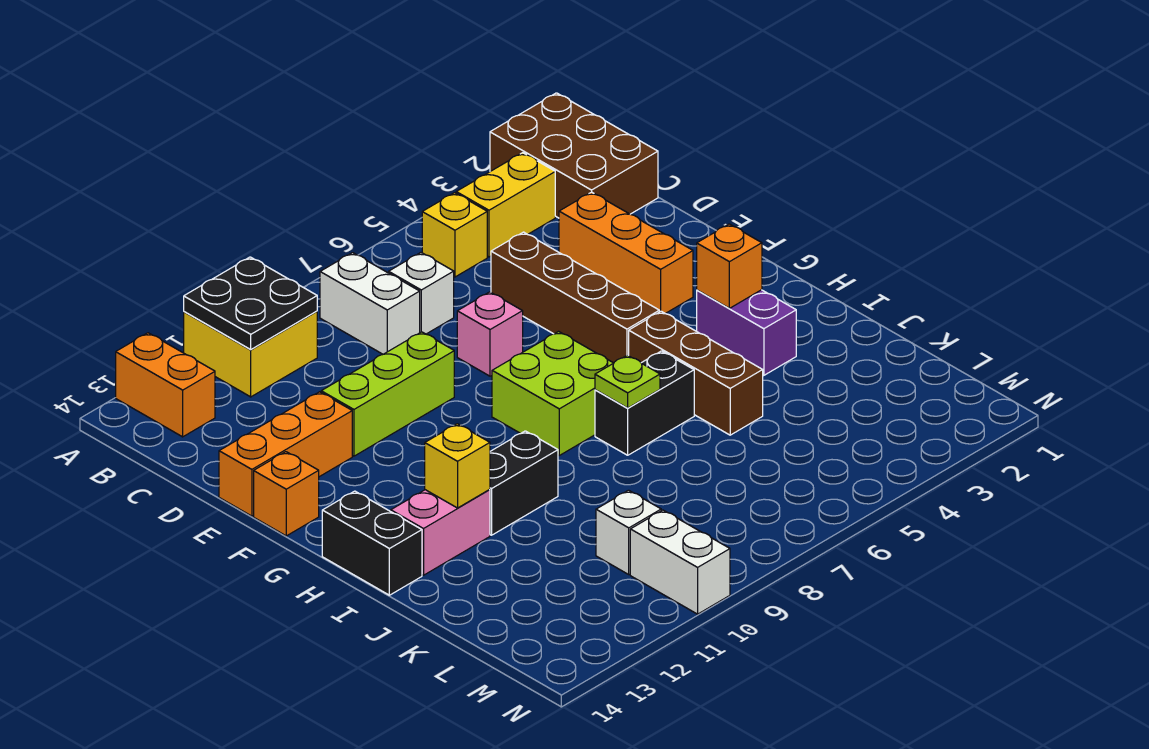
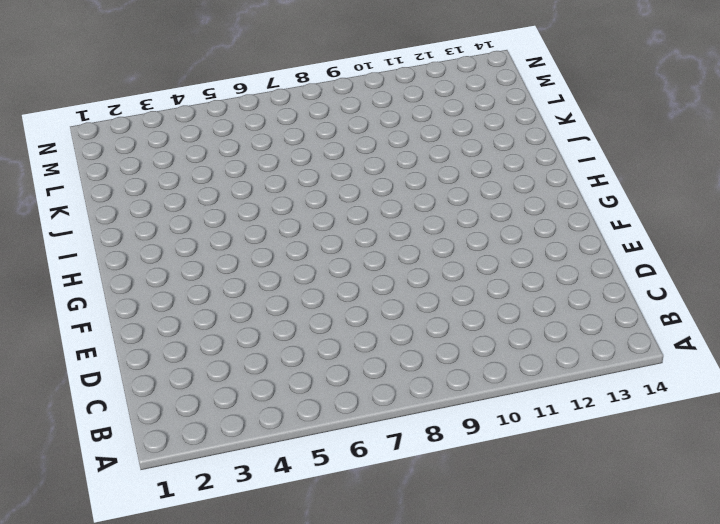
none -> brown 2x3 brick [490,93,658,218]
none -> yellow 2x2 brick [184,311,317,397]
none -> orange 1x2 brick [116,333,215,437]

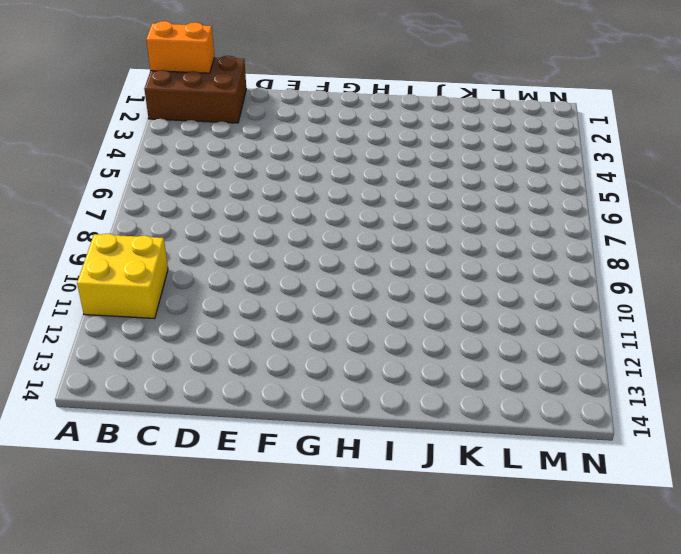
orange 1x2 brick [146,21,214,73] -> orange 1x2 brick moved to [116,333,215,437]
none -> yellow 1x2 brick [456,153,555,257]
none -> yellow 1x1 brick [422,193,487,277]
none -> white 1x2 brick [320,253,420,354]

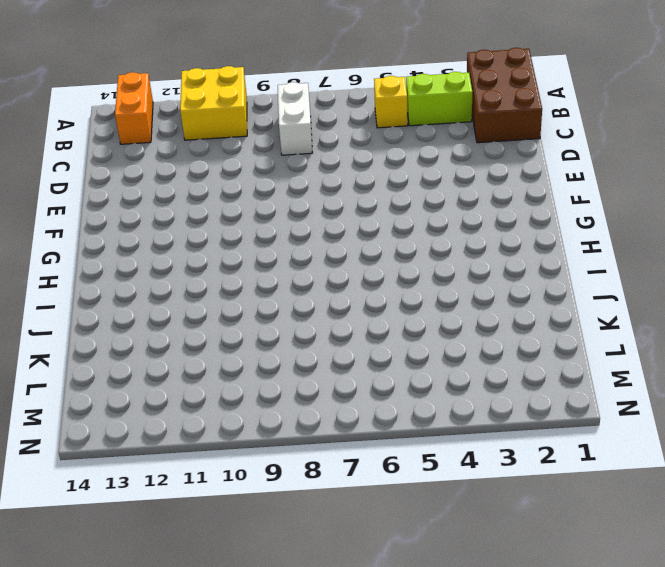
lime 1x2 brick [406,72,472,126] -> yellow 1x2 brick [456,153,555,257]
none -> white 1x1 brick [389,253,454,334]
none -> orange 1x3 brick [559,192,693,314]
none -> brown 1x4 brick [491,232,659,363]

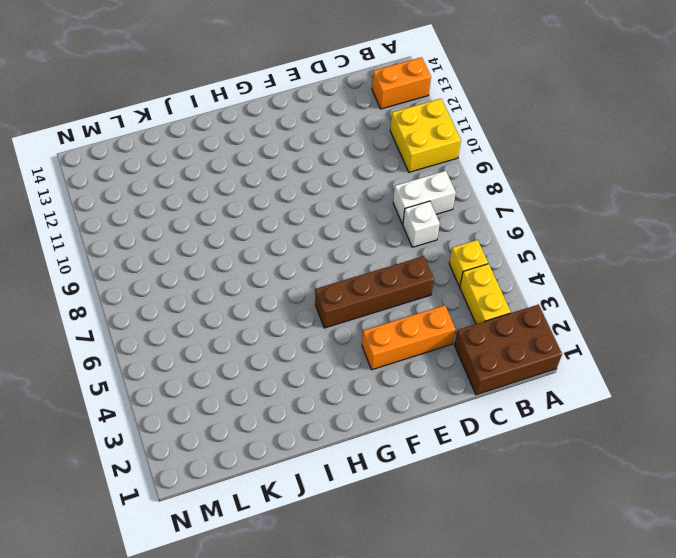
none -> pink 1x1 brick [457,292,523,376]
none -> lime 1x3 brick [321,332,454,456]
none -> orange 1x3 brick [219,392,352,516]

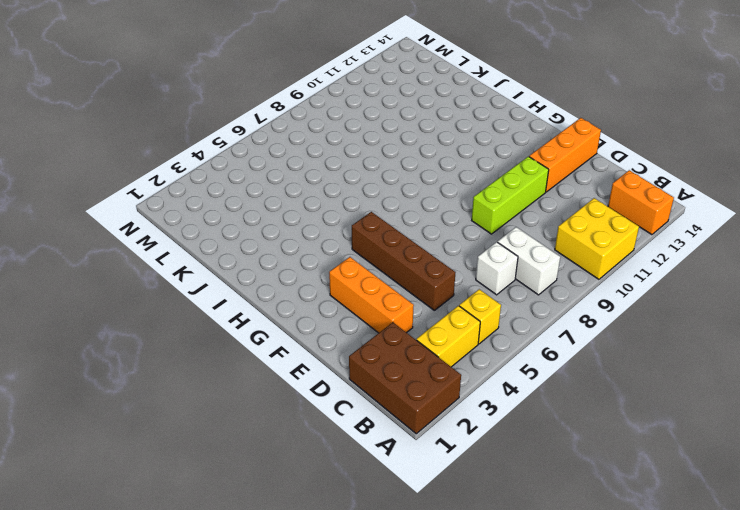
none -> pink 1x1 brick [457,292,523,376]
none -> orange 1x1 brick [254,452,319,536]
none -> lime 2x2 brick [492,332,613,455]

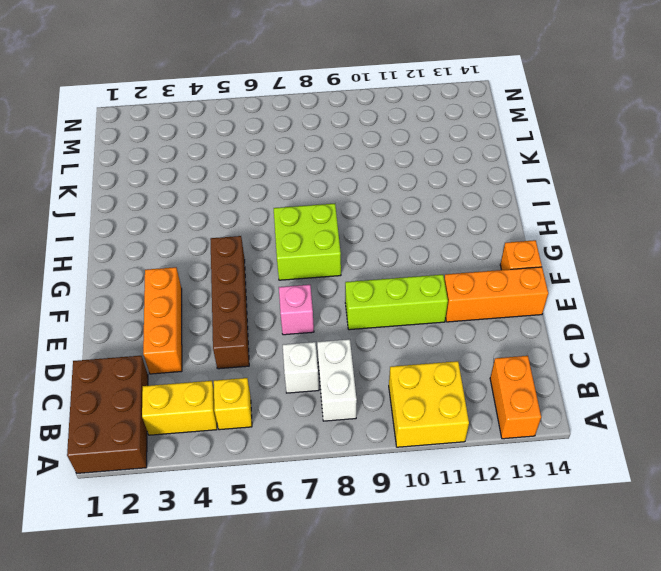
none -> purple 1x2 brick [697,290,796,375]
none -> brown 1x3 brick [629,311,763,435]
none -> black 1x2 brick [322,491,422,595]

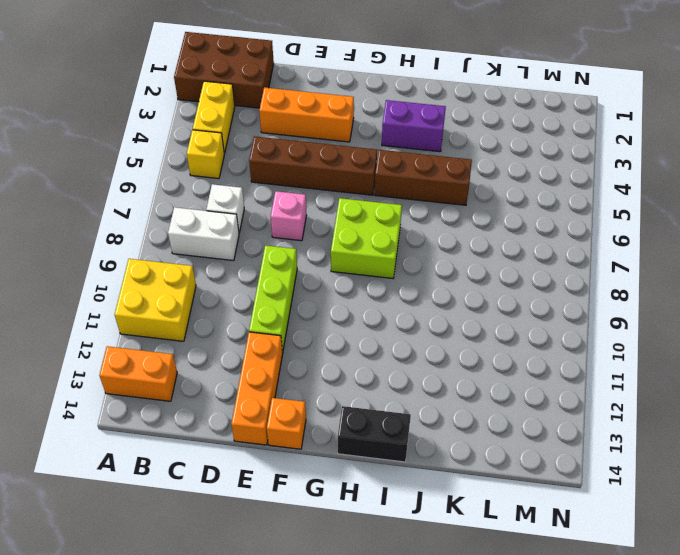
none -> black 1x2 brick [595,351,694,455]
none -> black 1x2 brick [490,431,558,535]
none -> pink 1x2 brick [391,490,490,575]

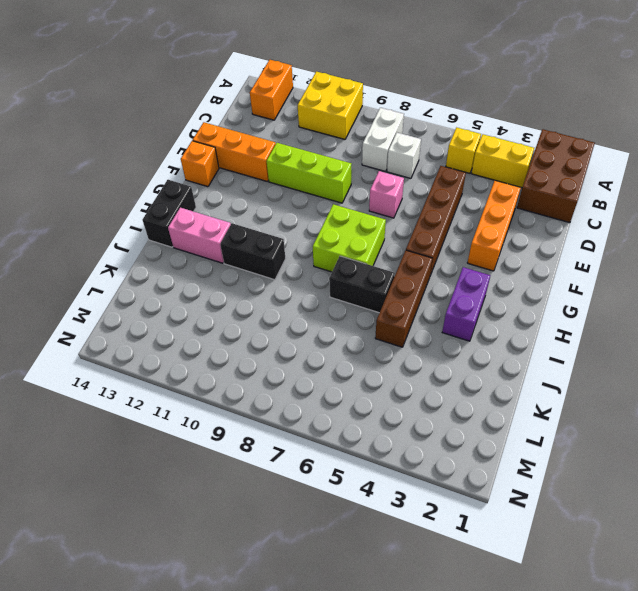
none -> white 1x1 brick [596,490,661,574]
none -> white 1x2 brick [630,510,730,614]
none -> black 2x2 plate [184,257,317,349]

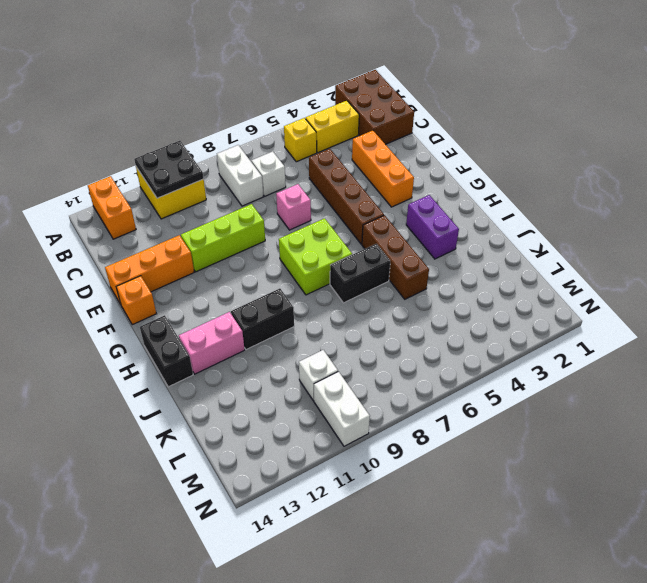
none -> orange 1x1 brick [697,224,762,308]
none -> lime 1x1 plate [595,355,660,408]
none -> yellow 1x1 brick [425,424,490,508]

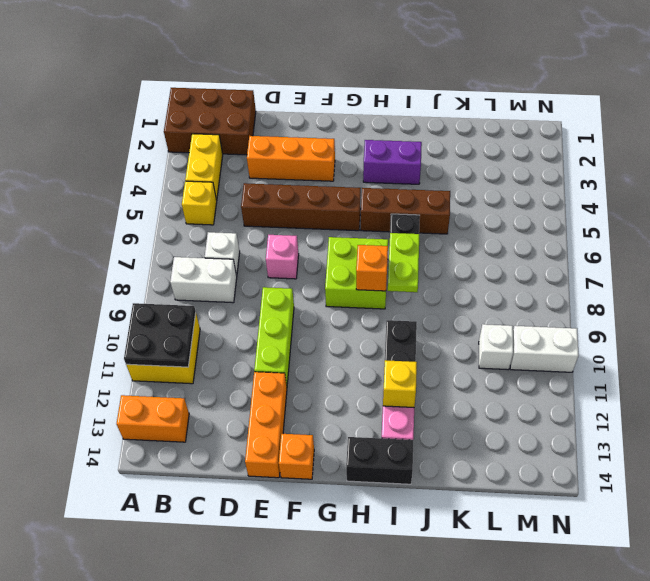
orange 1x1 brick [356,245,388,291] -> orange 1x1 brick moved to [697,224,762,308]
lime 1x2 plate [388,233,419,292] -> lime 1x1 plate [595,355,660,408]

